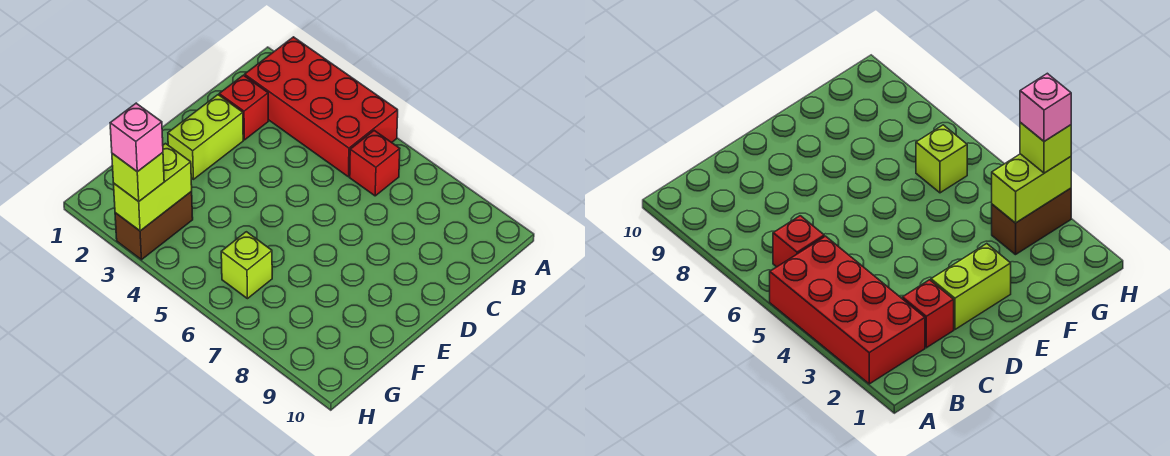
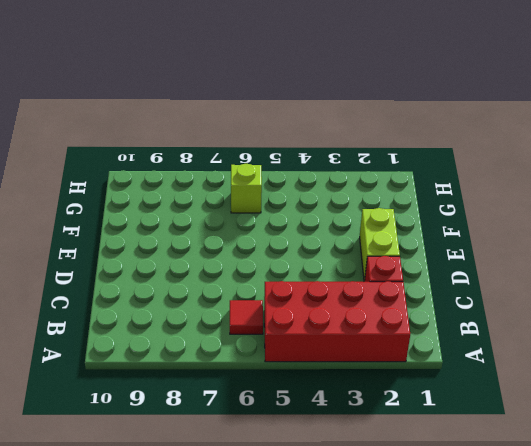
red 1x1 tile [230,300,263,334] -> red 1x1 brick [350,131,400,196]
none -> brown 1x2 brick [115,191,193,260]
none -> lime 1x2 brick [114,144,192,231]

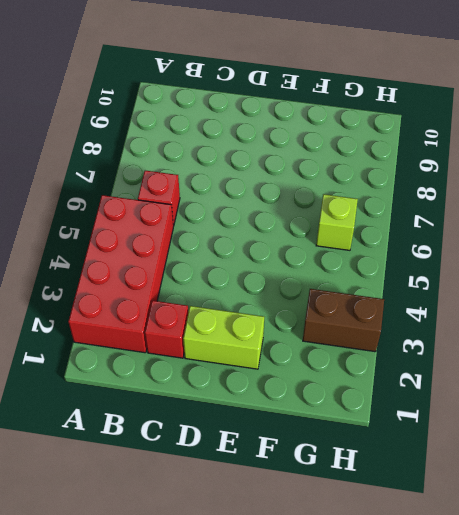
none -> lime 1x2 brick [114,144,192,231]
none -> lime 1x1 brick [112,153,164,201]

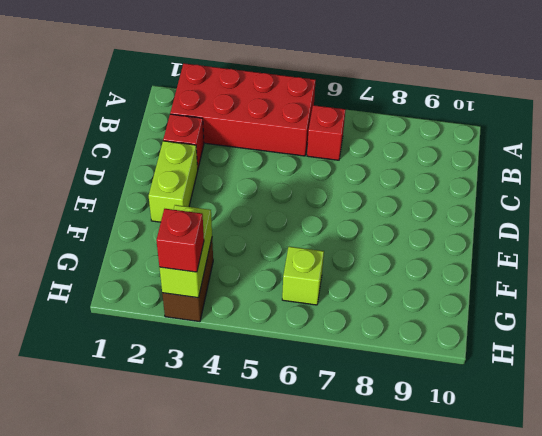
red 1x1 brick [156,209,204,272] -> lime 1x1 brick [112,153,164,201]
none -> pink 1x1 brick [110,103,163,172]

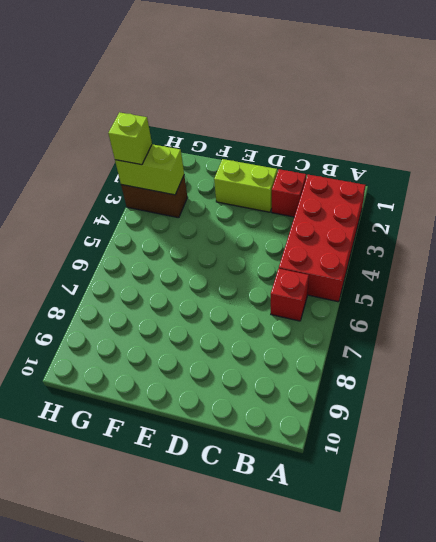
none -> lime 1x1 brick [221,232,272,299]
none -> pink 1x1 brick [110,103,163,172]

